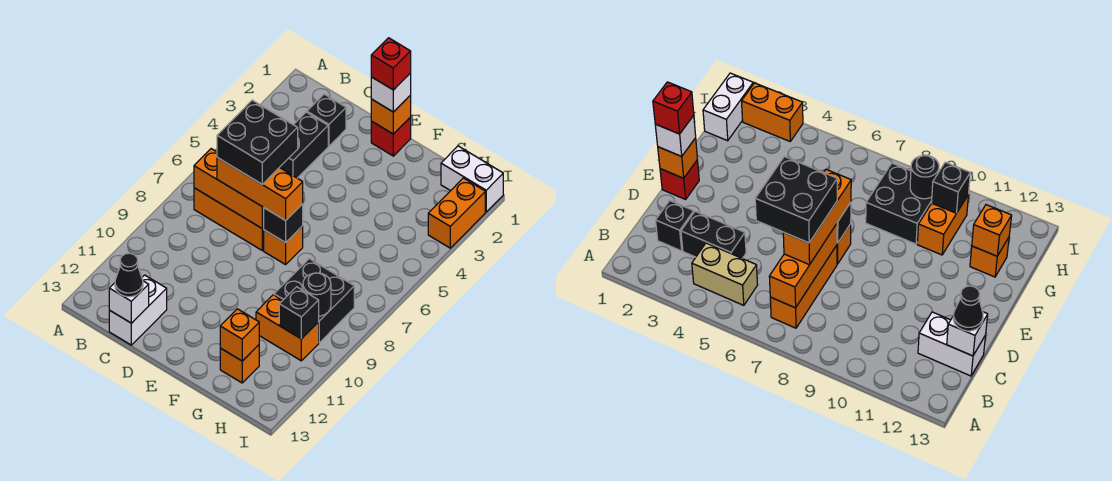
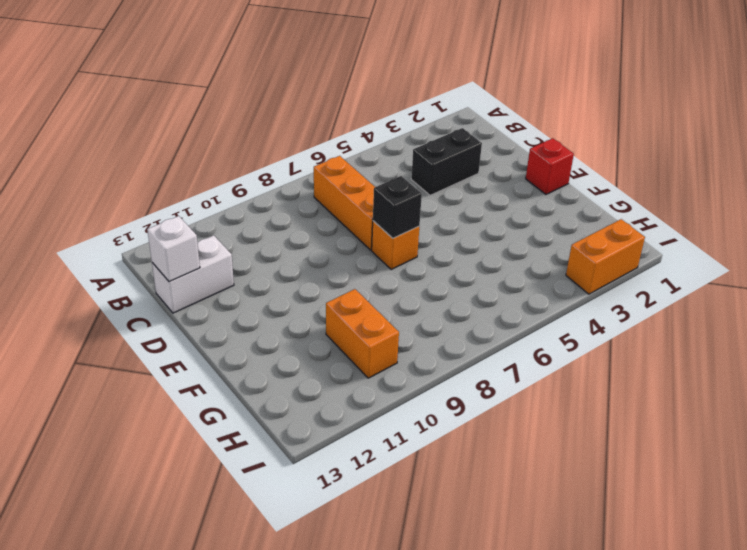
none -> tan 1x2 brick [692,243,758,305]
none -> black 1x1 brick [307,94,346,146]
none -> black 2x2 brick [274,259,354,343]

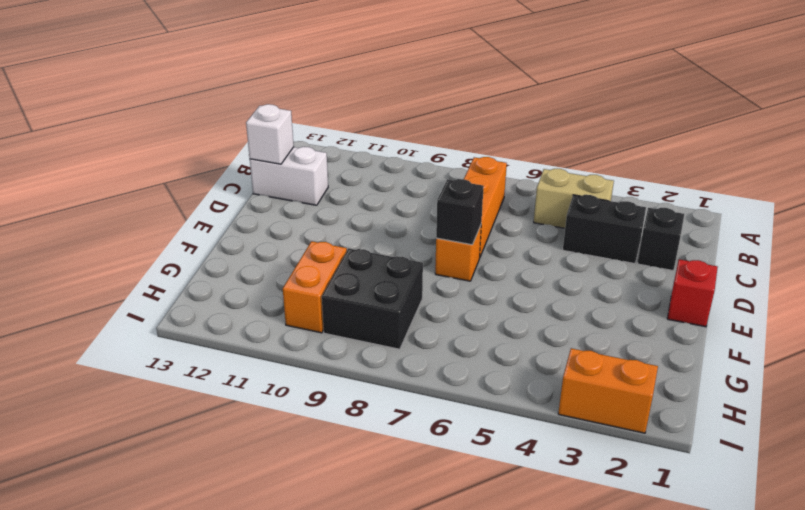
none -> orange 1x1 brick [220,345,259,383]
none -> white 1x2 brick [441,146,503,212]
none -> orange 1x3 brick [194,149,264,229]

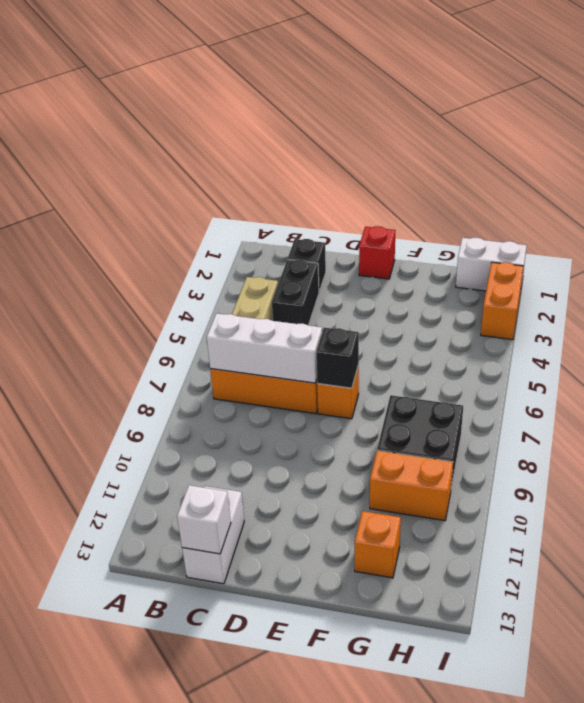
white 1x3 brick [207,313,322,383] -> orange 1x3 brick [194,149,264,229]
none -> orange 1x1 brick [371,95,411,134]
none -> orange 1x1 brick [220,309,259,361]
none -> black 1x1 round brick [303,273,331,316]

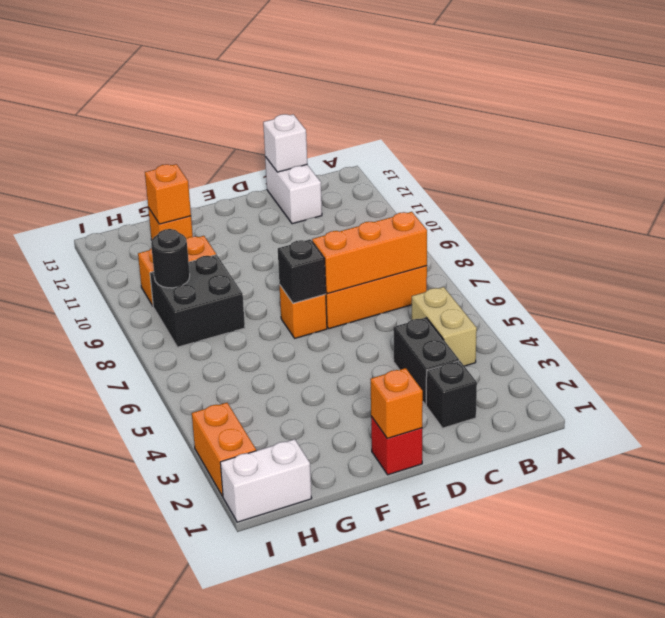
none -> black 1x1 brick [279,287,319,339]
none -> orange 1x3 brick [217,158,303,221]
none -> black 1x1 cone [115,253,143,297]

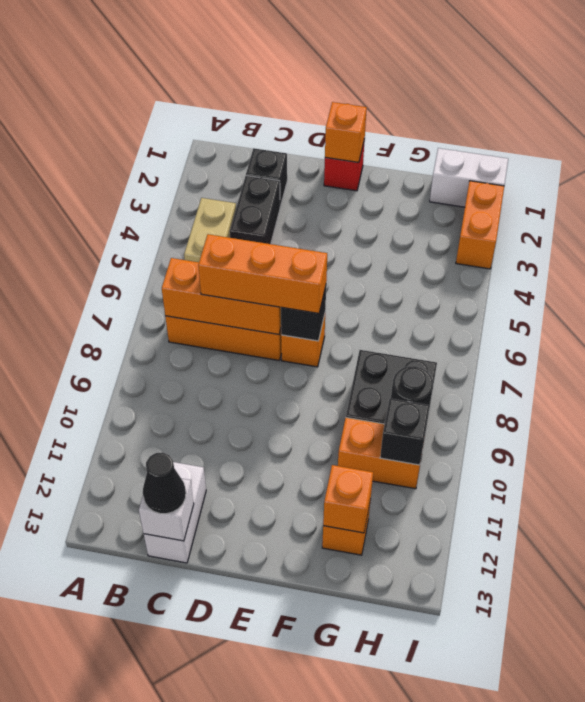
none -> white 1x1 brick [371,73,411,112]
none -> black 2x2 brick [217,100,298,185]
none -> red 1x1 brick [371,38,411,90]

